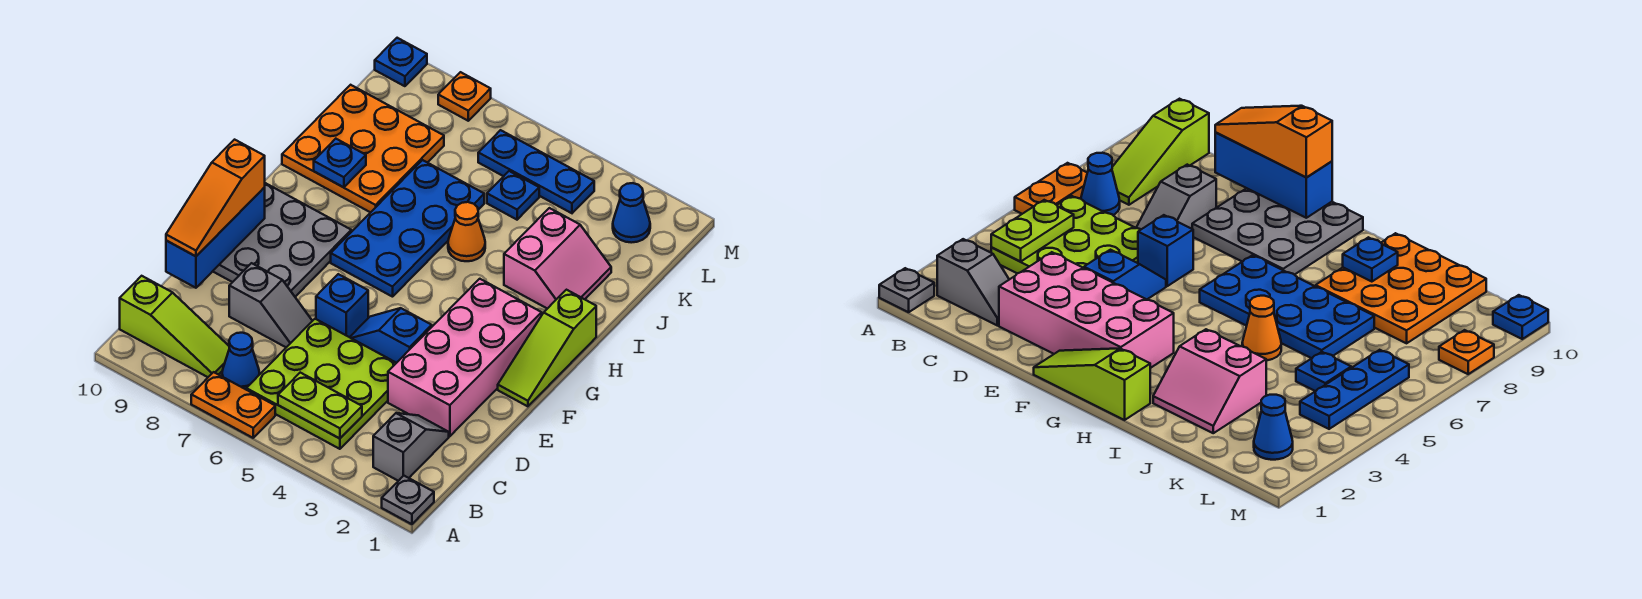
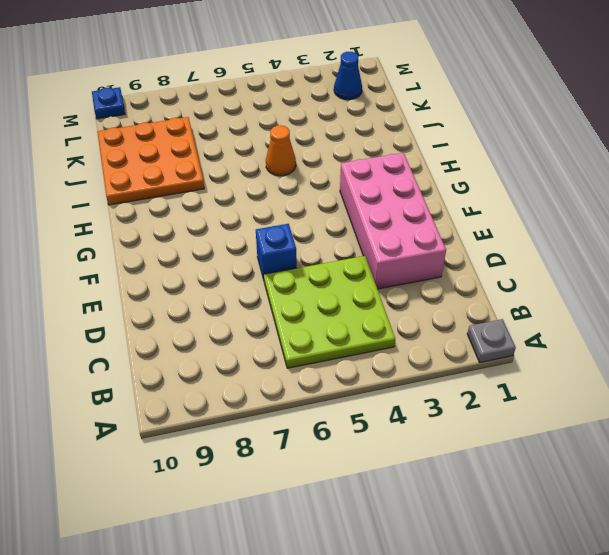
none -> orange 1x2 plate [191,372,275,438]
none -> grey 1x2 slope [373,413,449,481]
none -> blue 1x1 cone [222,333,260,389]

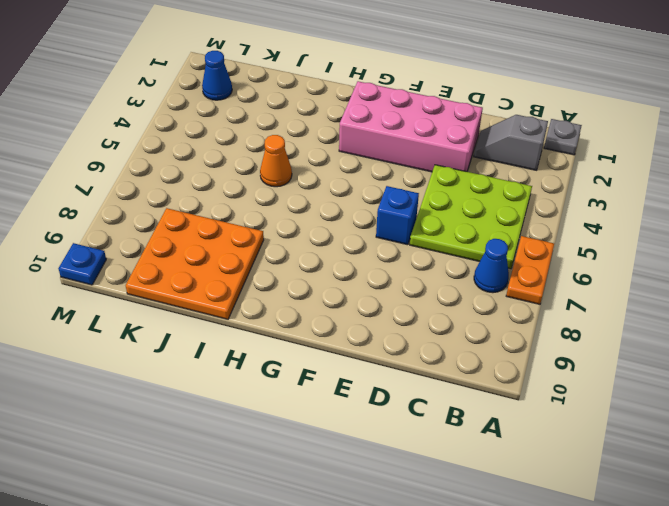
none -> lime 1x3 slope [120,276,230,377]
none -> grey 1x2 slope [229,263,312,347]
none -> blue 1x2 slope [350,308,432,363]

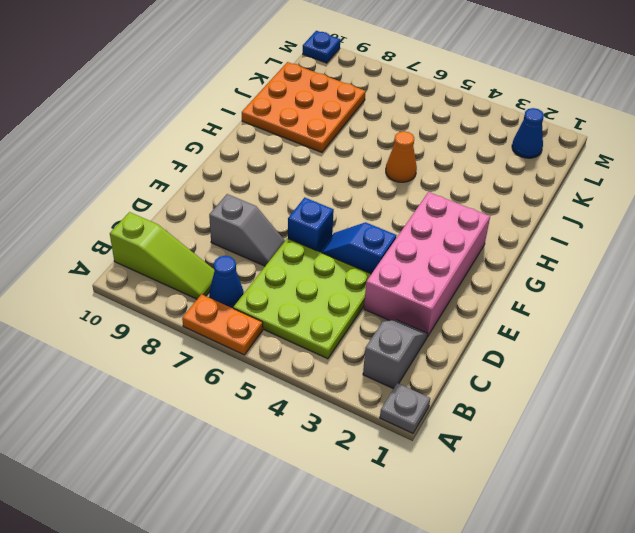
none -> grey 3x3 plate [213,183,351,297]
none -> lime 1x3 slope [498,290,596,406]
none -> blue 2x4 plate [331,160,484,297]

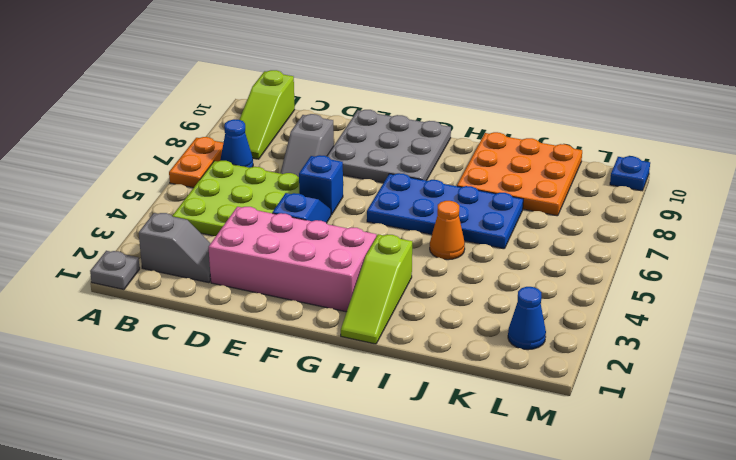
lime 1x3 slope [341,234,412,344] -> lime 1x3 slope turned to [498,290,596,406]
none -> pink 2x2 slope [504,208,611,309]
none -> blue 1x1 plate [487,171,539,220]
none -> blue 1x3 plate [478,130,594,213]

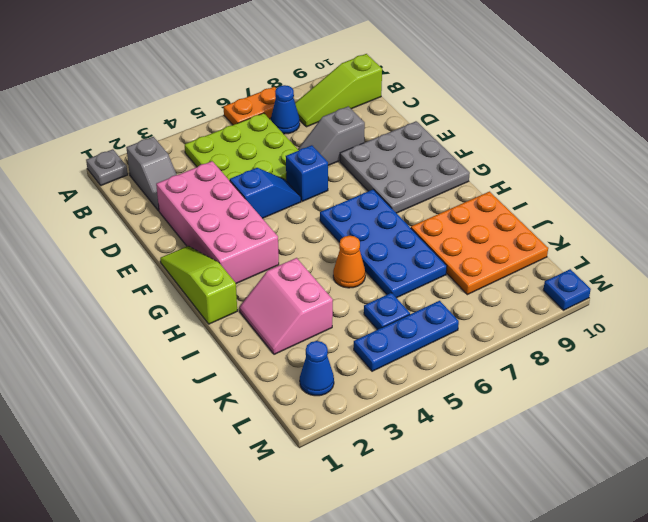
none -> orange 1x1 plate [438,72,491,121]
none -> lime 1x2 plate [278,373,362,439]
none -> blue 1x3 brick [166,188,265,288]

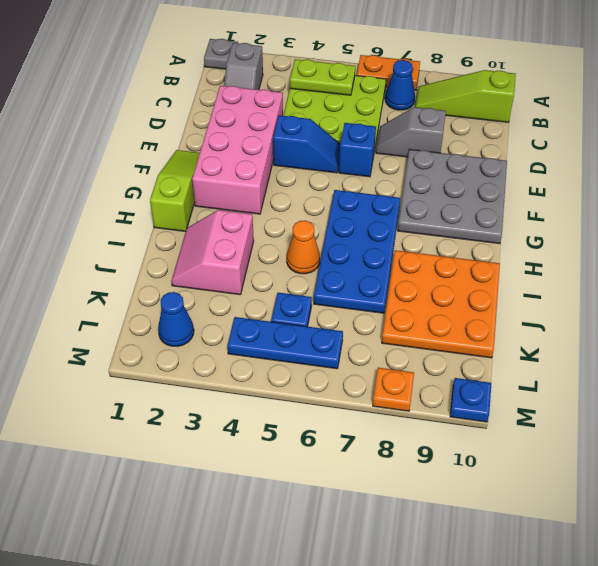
none -> blue 1x3 brick [166,188,265,288]
none -> blue 1x1 plate [314,139,366,187]
none -> orange 1x3 slope [166,140,265,256]

